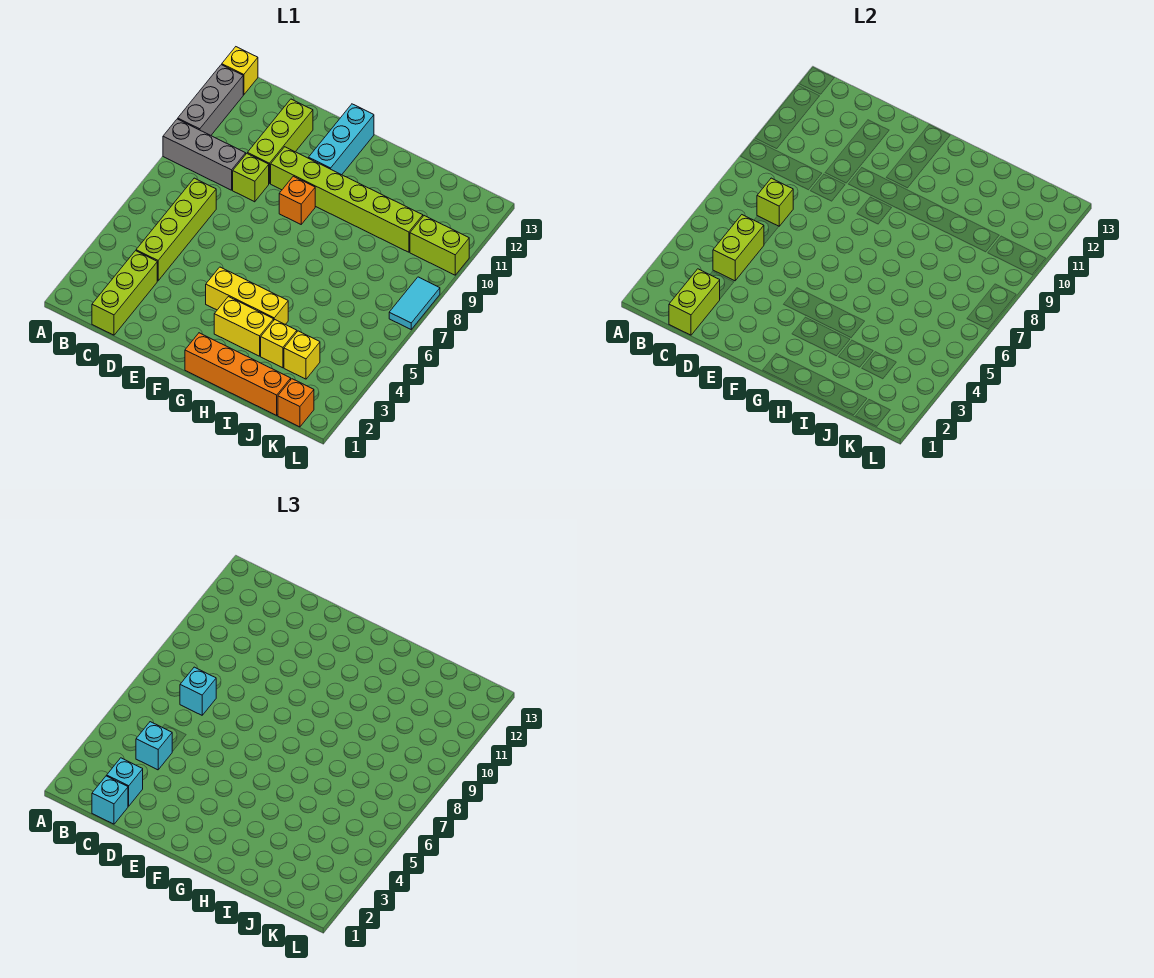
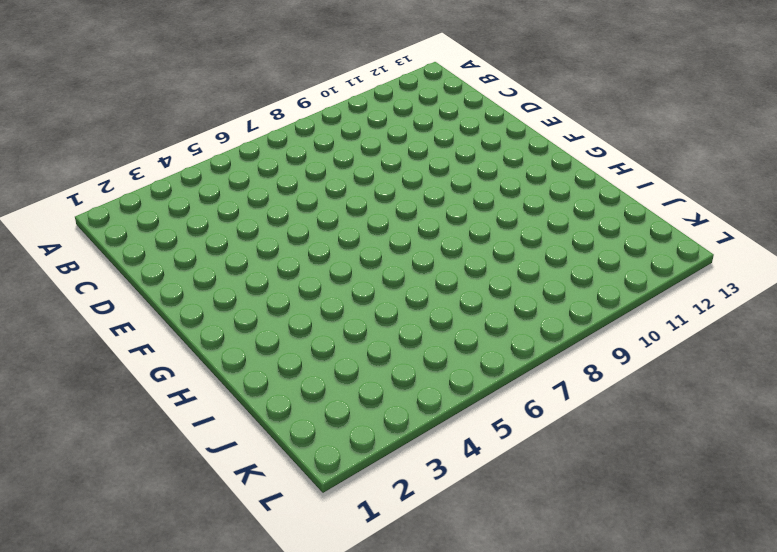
none -> grey 1x3 brick [163,119,246,190]
none -> grey 1x3 brick [178,65,243,135]
none -> yellow 1x1 brick [222,47,258,95]

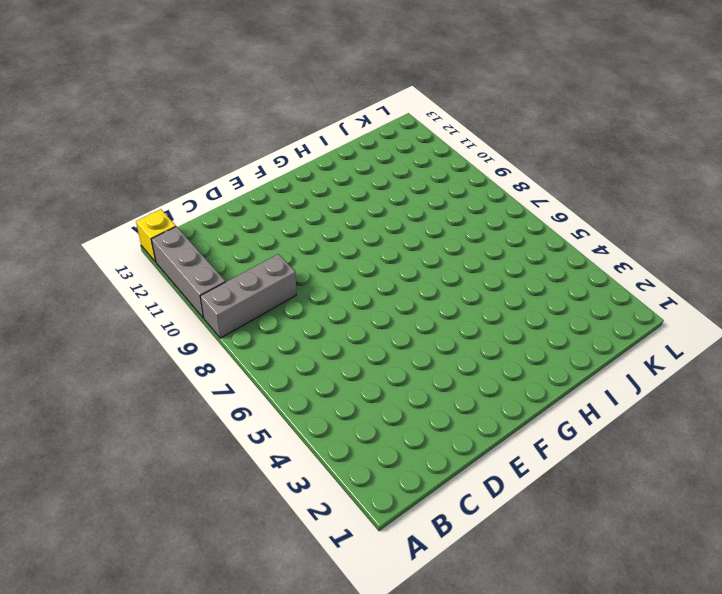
none -> lime 1x3 brick [92,251,157,335]
none -> lime 1x4 brick [136,178,216,281]
none -> lime 1x1 brick [233,154,269,202]

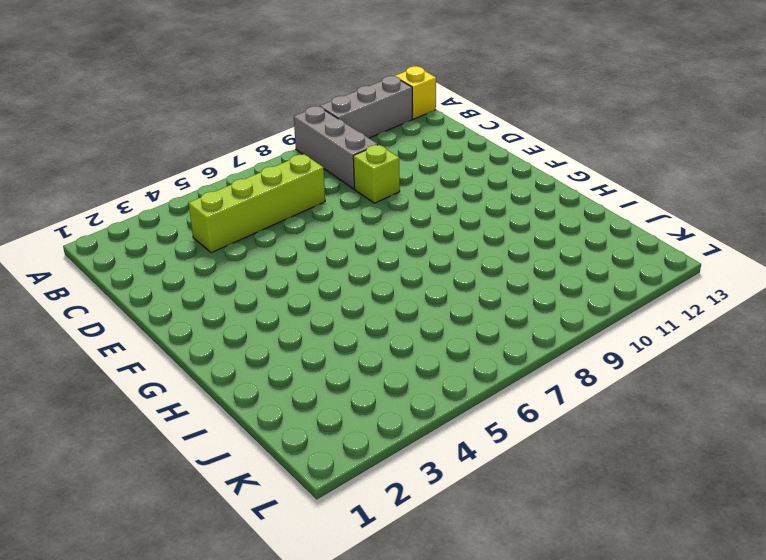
none -> lime 1x3 brick [92,251,157,335]
none -> lime 1x3 brick [247,99,313,184]
none -> lime 1x6 brick [271,147,423,252]

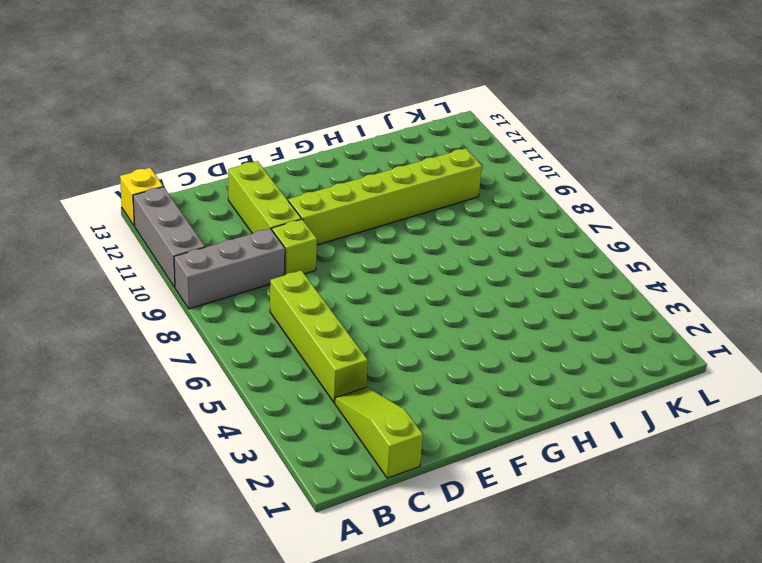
lime 1x3 slope [335,387,423,478] -> lime 1x3 brick [92,251,157,335]
none -> yellow 1x3 brick [206,267,288,325]
none -> orange 1x1 brick [279,176,315,224]
none -> cyan 1x3 brick [309,104,374,175]

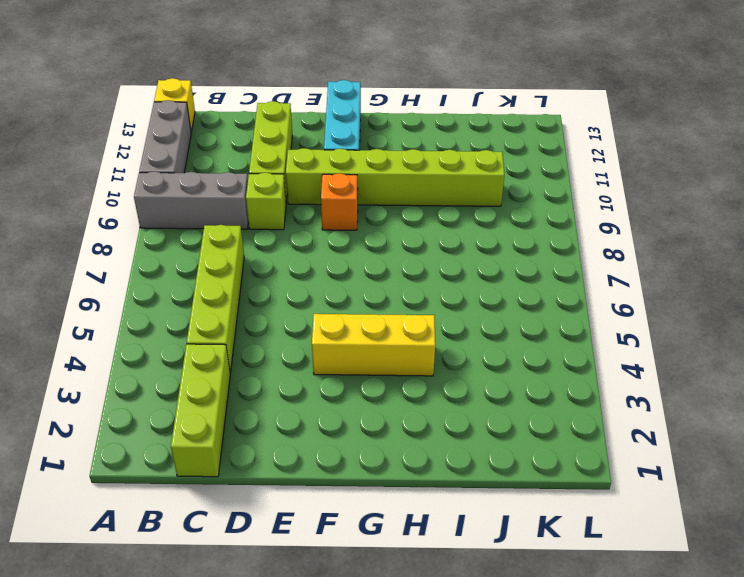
none -> orange 1x4 brick [185,333,291,415]
none -> yellow 1x2 brick [214,297,274,356]
none -> yellow 1x1 brick [261,320,297,368]

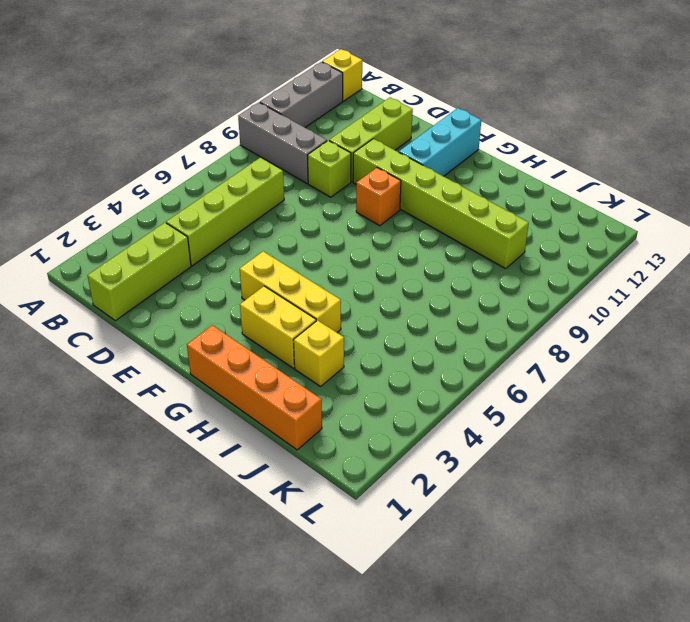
none -> yellow 1x1 brick [284,331,320,379]
none -> orange 1x1 brick [278,379,314,427]
none -> lime 1x2 brick [410,216,469,275]

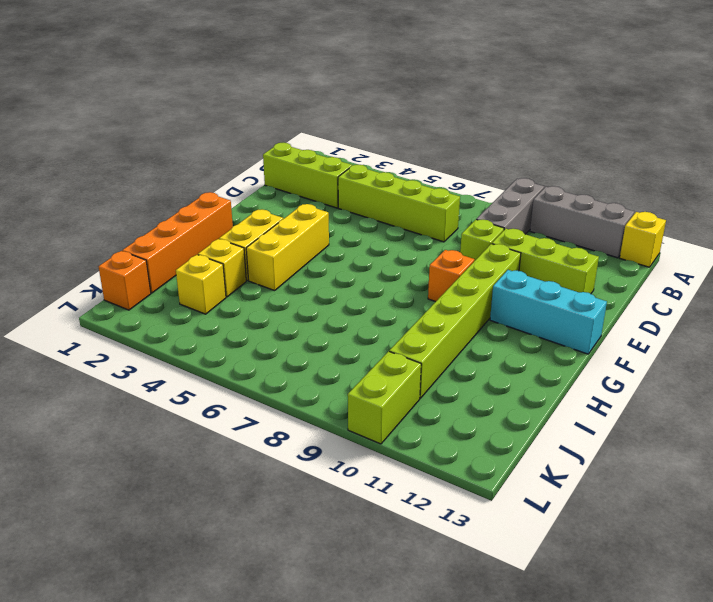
none -> cyan 1x2 tile [389,277,440,329]
none -> lime 1x2 brick [669,269,720,335]
none -> lime 1x2 brick [713,215,764,281]

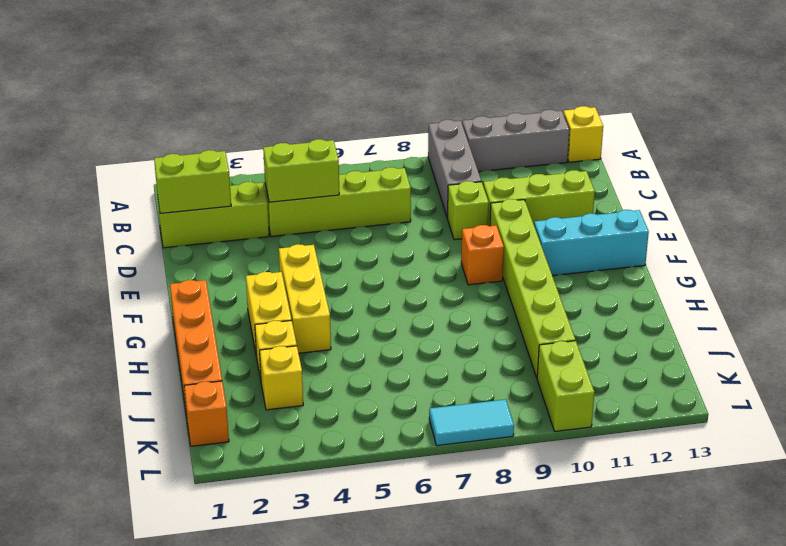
none -> lime 1x1 brick [757,178,793,226]
none -> cyan 1x1 brick [92,776,128,824]
none -> cyan 1x1 brick [107,758,143,806]

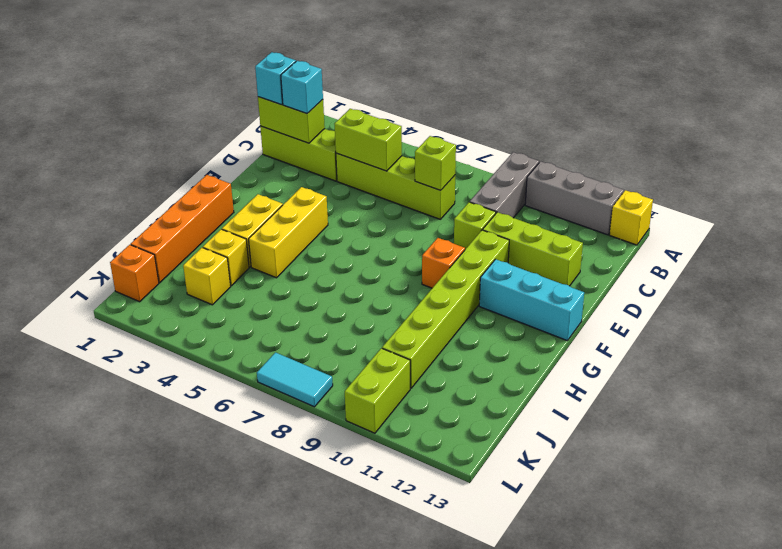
none -> cyan 1x1 brick [136,722,172,770]
none -> cyan 1x1 brick [180,667,216,715]

